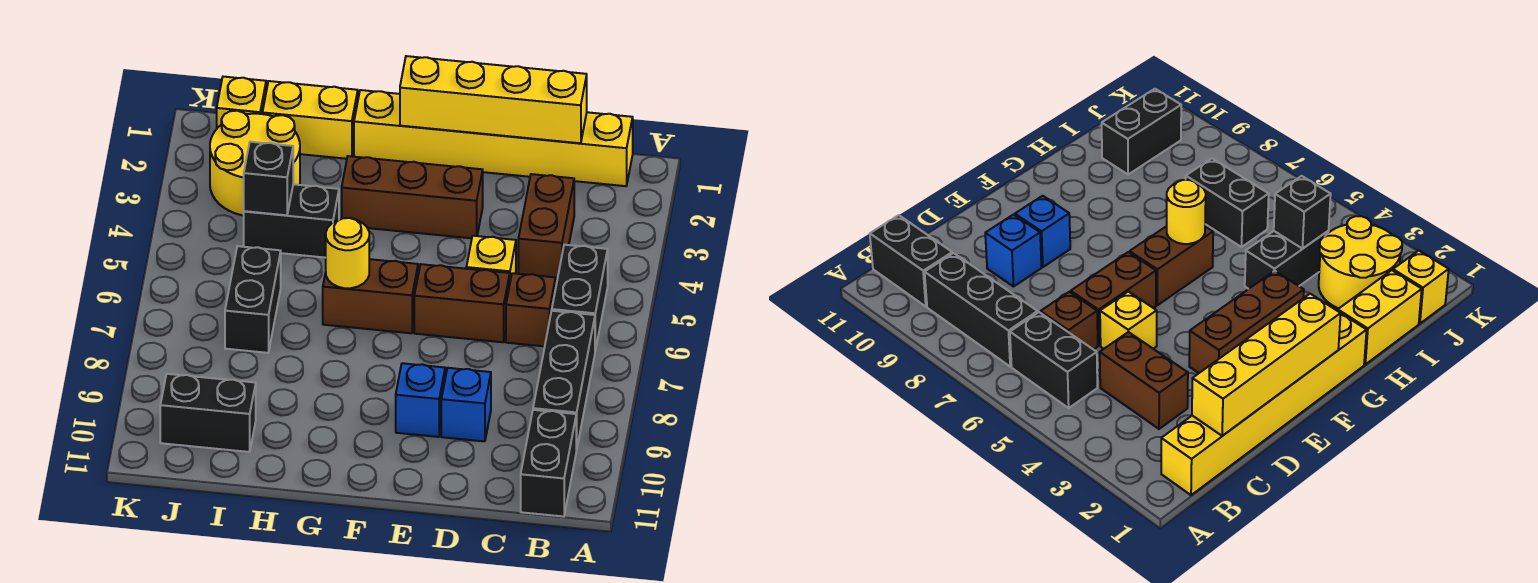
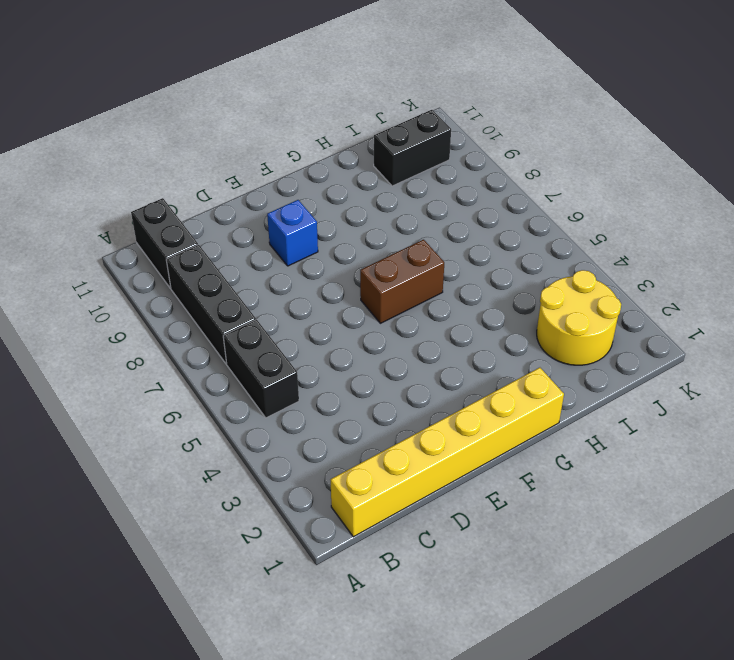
none -> brown 1x2 brick [518,174,574,280]
none -> brown 1x1 brick [506,273,556,346]
none -> yellow 1x1 brick [466,236,516,281]

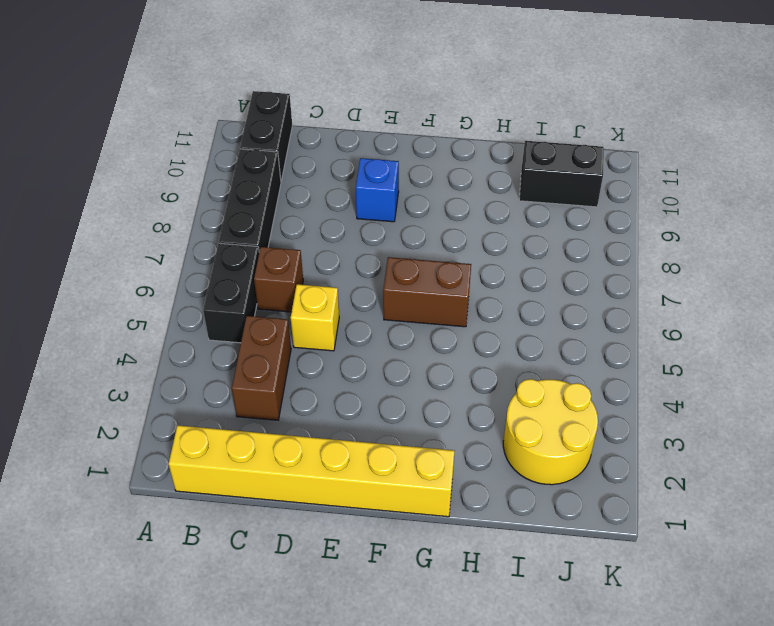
none -> brown 1x2 brick [414,264,510,342]
none -> blue 1x1 brick [441,368,491,441]
none -> brown 1x3 brick [342,156,483,238]

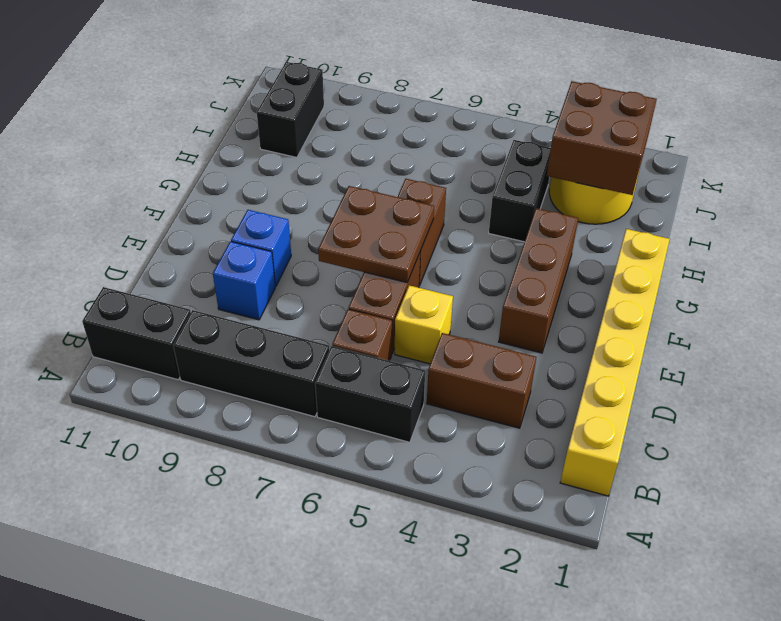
brown 2x2 plate [318,186,434,282] -> none
brown 2x2 brick [547,81,657,195] -> none
none -> yellow 1x2 brick [262,81,358,159]
none -> black 1x2 brick [225,246,281,353]
none -> yellow 1x1 brick [217,77,266,128]

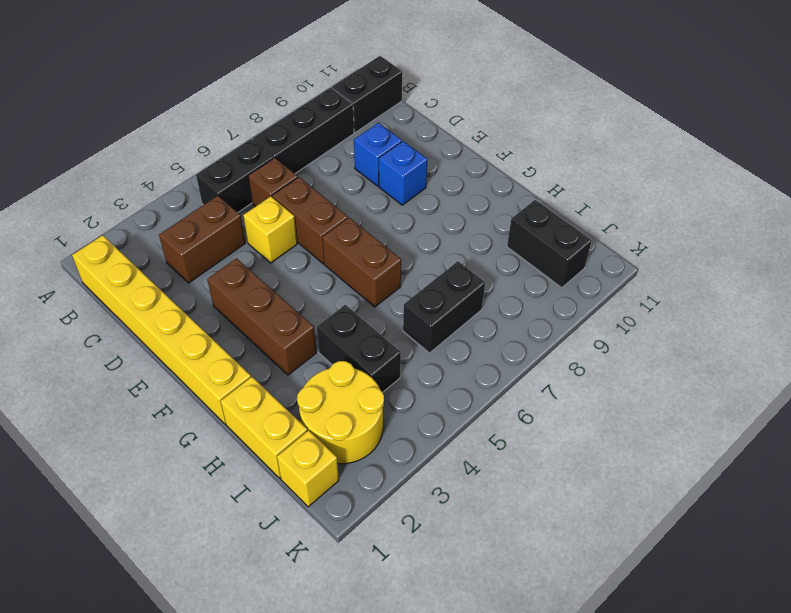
none -> yellow 1x4 brick [400,56,587,143]
none -> yellow 1x1 round brick [326,218,369,288]
none -> black 1x1 brick [244,142,293,215]

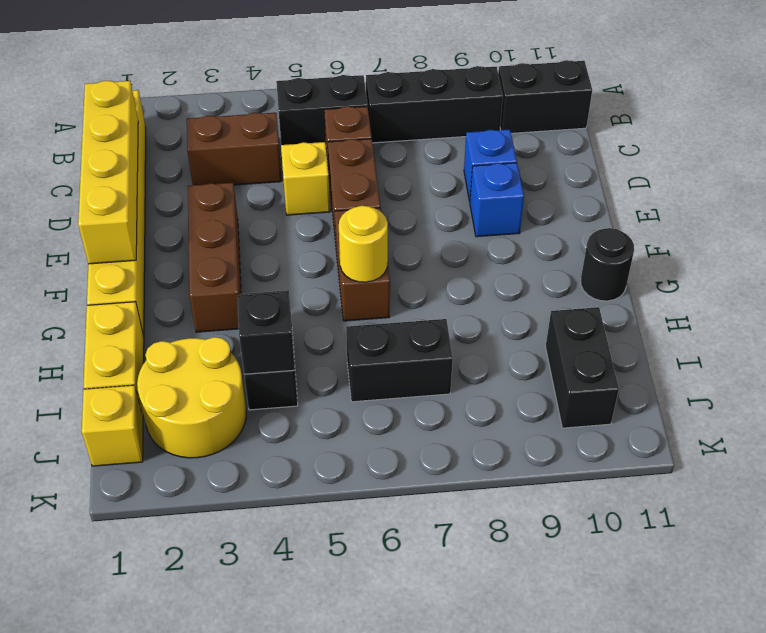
black 1x1 round brick [581,228,634,301] -> none

